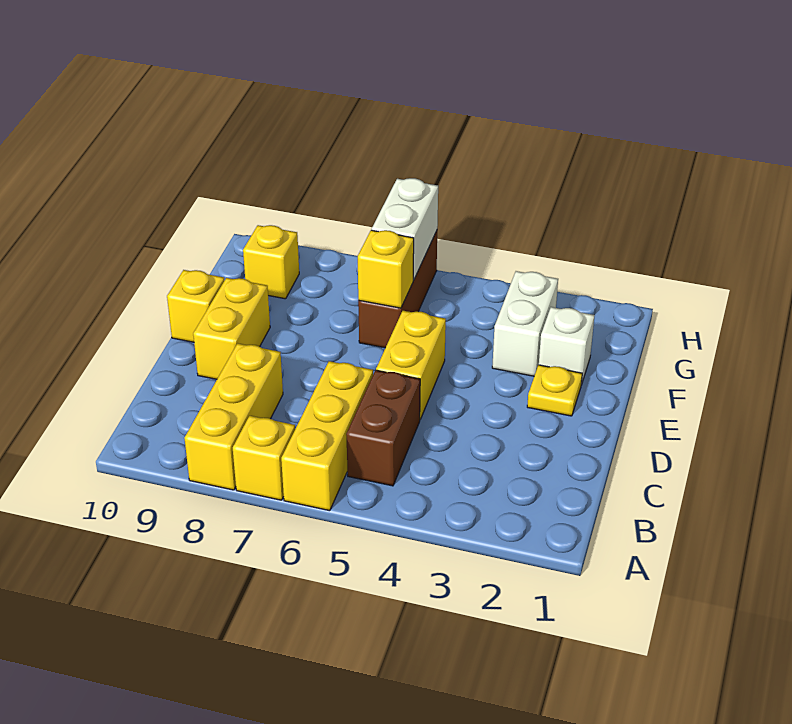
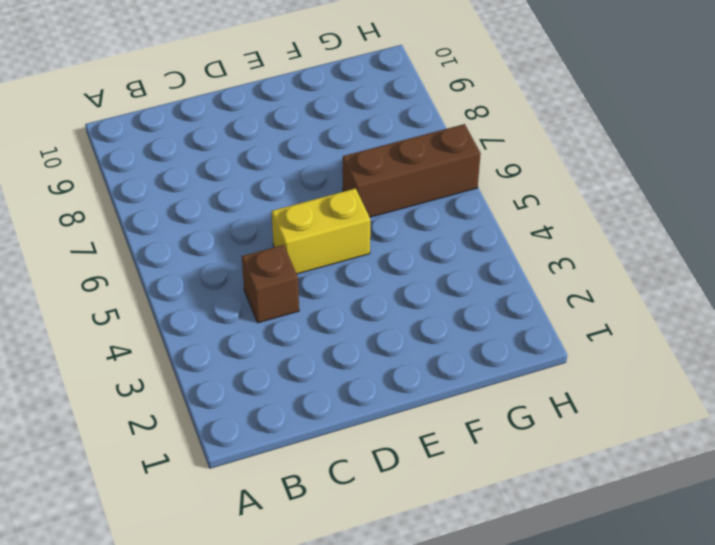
brown 1x1 brick [242,245,299,323] -> none
none -> yellow 1x3 brick [281,361,373,511]
none -> yellow 1x1 brick [233,416,295,500]
none -> yellow 1x3 brick [184,343,283,490]

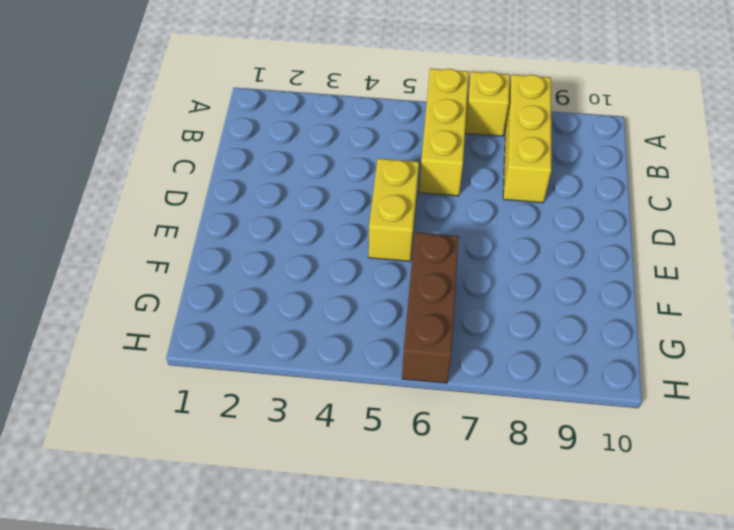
none -> brown 1x2 brick [346,370,420,486]
none -> yellow 1x2 brick [193,278,270,379]
none -> yellow 1x1 plate [527,365,582,416]

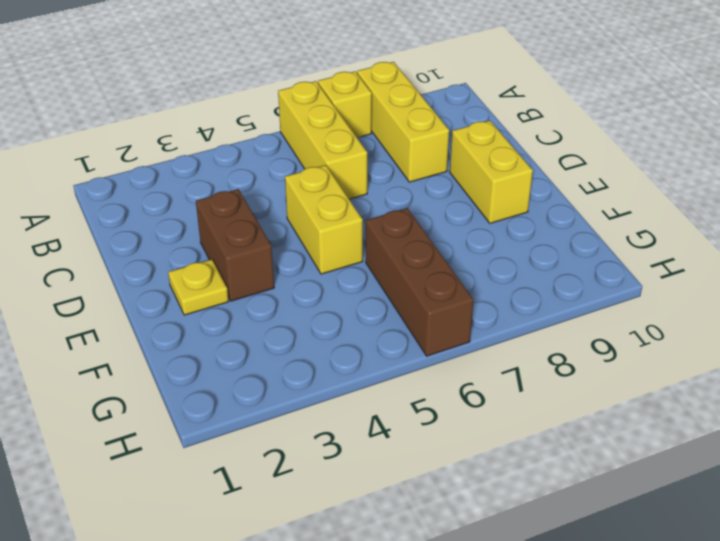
brown 1x2 brick [196,189,274,301] -> brown 1x2 brick moved to [346,370,420,486]
none -> yellow 1x1 brick [167,270,224,342]
none -> white 1x1 brick [539,307,595,385]
none -> white 1x2 brick [492,271,558,376]

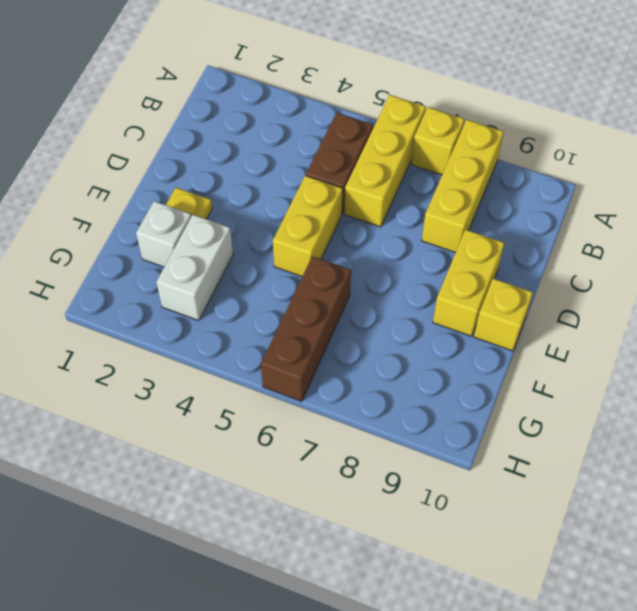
none -> yellow 1x1 brick [243,225,299,299]
none -> yellow 1x1 brick [358,230,414,308]
none -> white 1x2 brick [371,178,438,280]

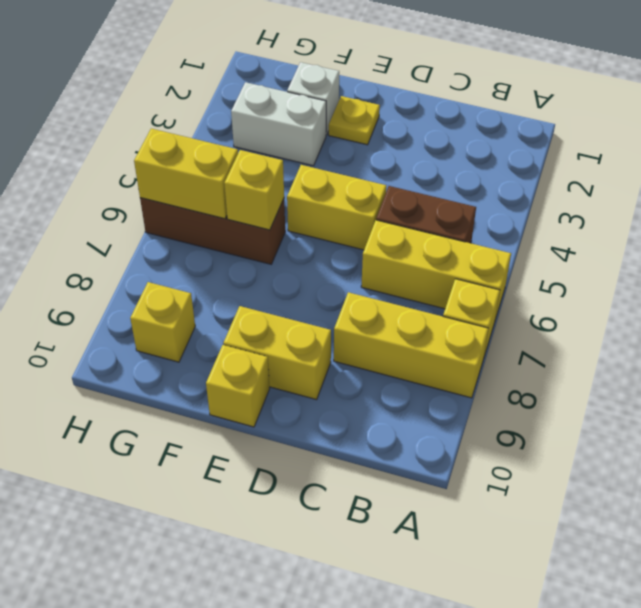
yellow 1x2 brick [134,129,238,219] -> white 1x2 brick [371,178,438,280]

